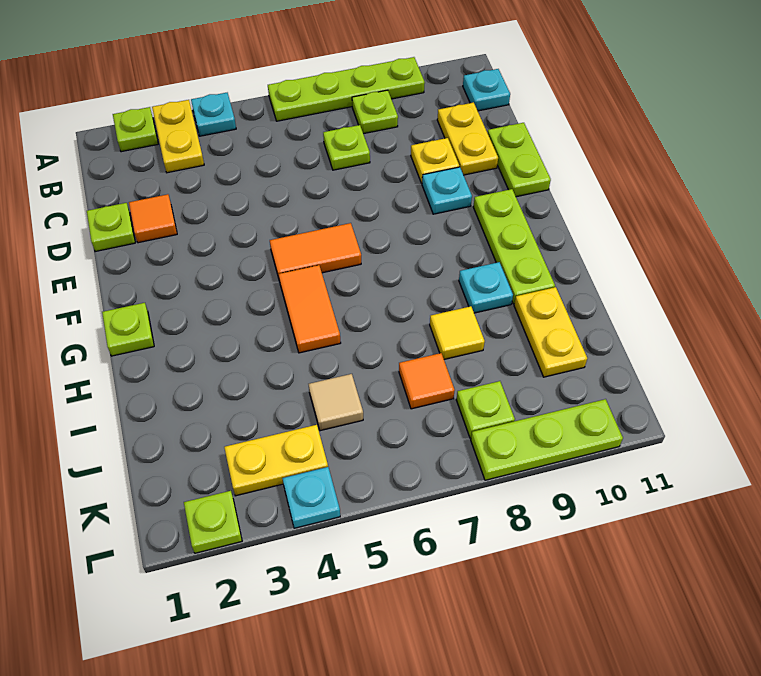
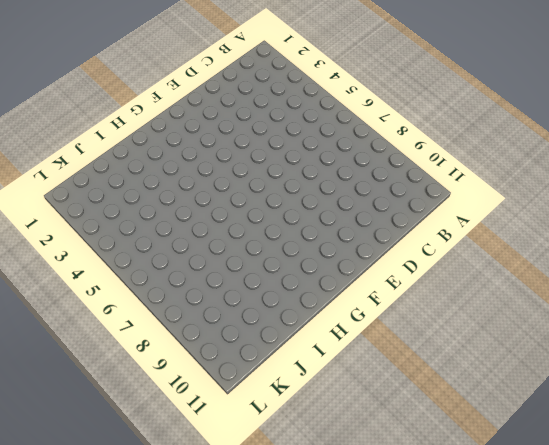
none -> lime 1x1 plate [113,107,158,152]
none -> yellow 1x2 plate [152,100,204,173]
none -> cyan 1x1 plate [191,93,236,136]

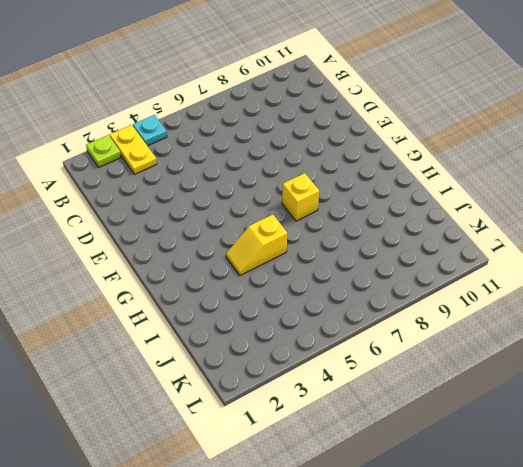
yellow 1x1 brick [282,173,319,221] -> none
yellow 1x2 slope [226,214,287,275] -> orange 1x2 tile [279,265,341,353]
none -> lime 1x4 plate [268,57,425,121]
none -> lime 1x1 plate [352,90,398,134]
none -> cyan 1x1 plate [463,69,510,111]

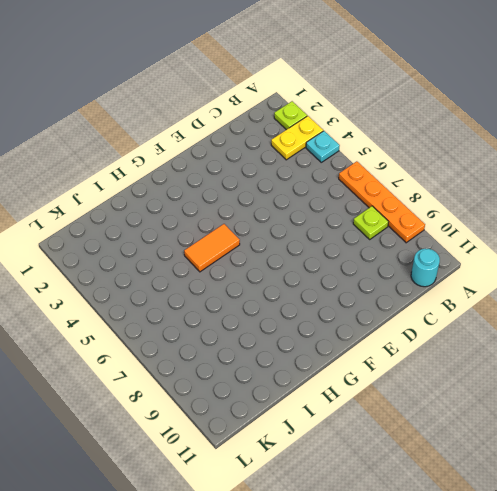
orange 1x4 plate [339,161,425,243] -> lime 1x4 plate [268,57,425,121]
cyan 1x1 round brick [411,248,440,287] -> cyan 1x1 plate [463,69,510,111]
none -> lime 1x1 plate [323,125,370,170]
none -> yellow 1x2 plate [437,102,498,175]
none -> lime 1x1 plate [87,203,135,252]

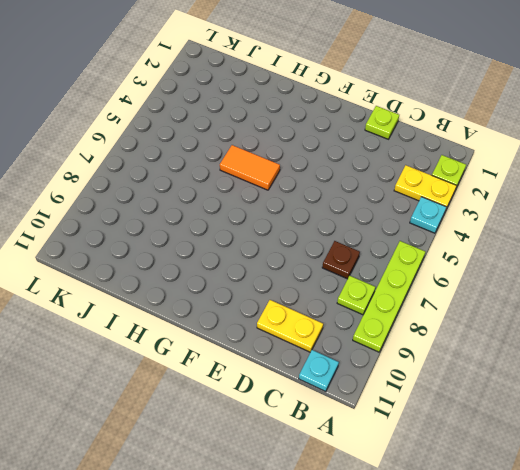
brown 1x1 plate [322,241,360,279] -> lime 1x1 plate [323,125,370,170]
none -> orange 1x1 tile [129,194,177,243]
none -> yellow 1x1 plate [411,138,459,183]
none -> lime 1x2 plate [488,123,551,197]

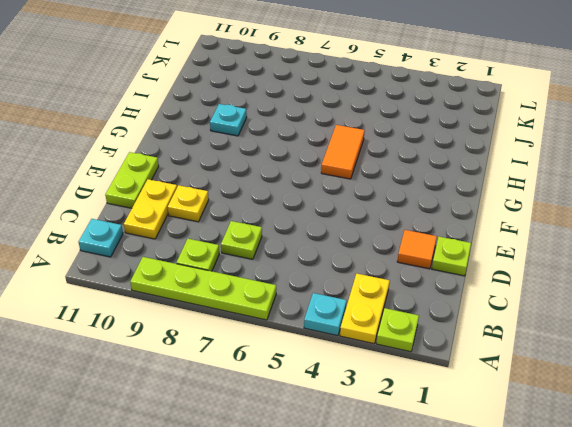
none -> cyan 1x1 plate [422,167,472,214]
none -> orange 1x2 tile [270,223,361,281]
none -> lime 1x3 plate [473,189,555,304]

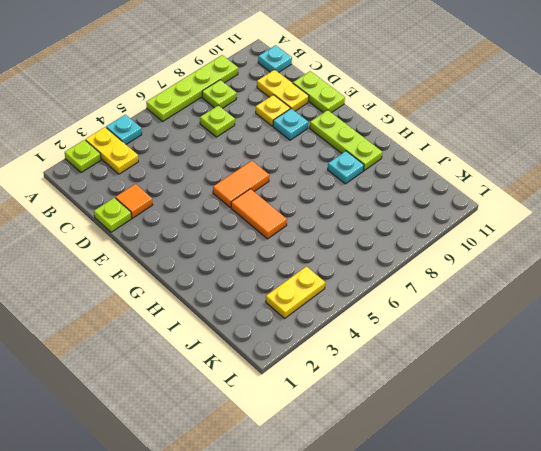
none -> lime 1x1 plate [102,303,154,356]
none -> yellow 1x1 tile [430,306,485,359]
none -> yellow 1x2 plate [514,287,587,377]

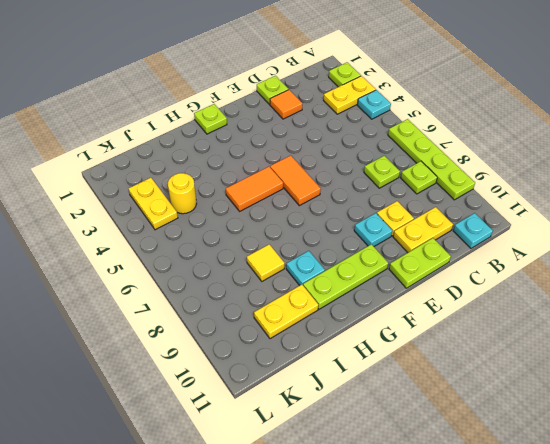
yellow 1x1 round brick [168,173,197,214] -> none
none -> tan 1x1 tile [309,374,363,431]
none -> orange 1x1 tile [399,353,455,409]
none -> lime 1x1 plate [456,381,515,438]

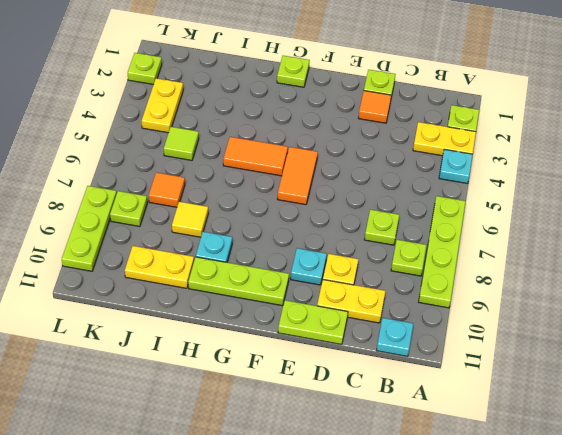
lime 1x1 tile [164,127,199,160] -> tan 1x1 tile [309,374,363,431]
none -> cyan 1x1 plate [282,467,340,528]

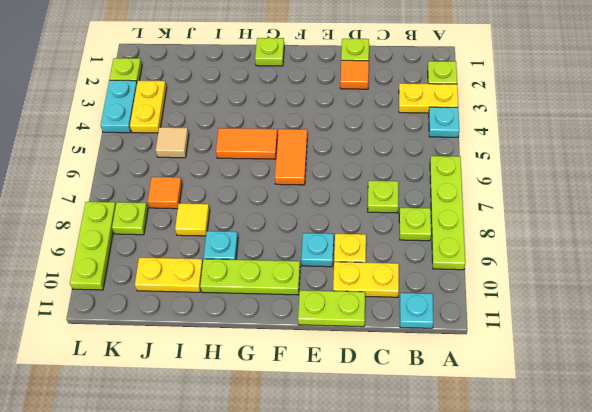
cyan 1x2 plate [101,80,137,133] -> cyan 1x1 plate [282,467,340,528]

